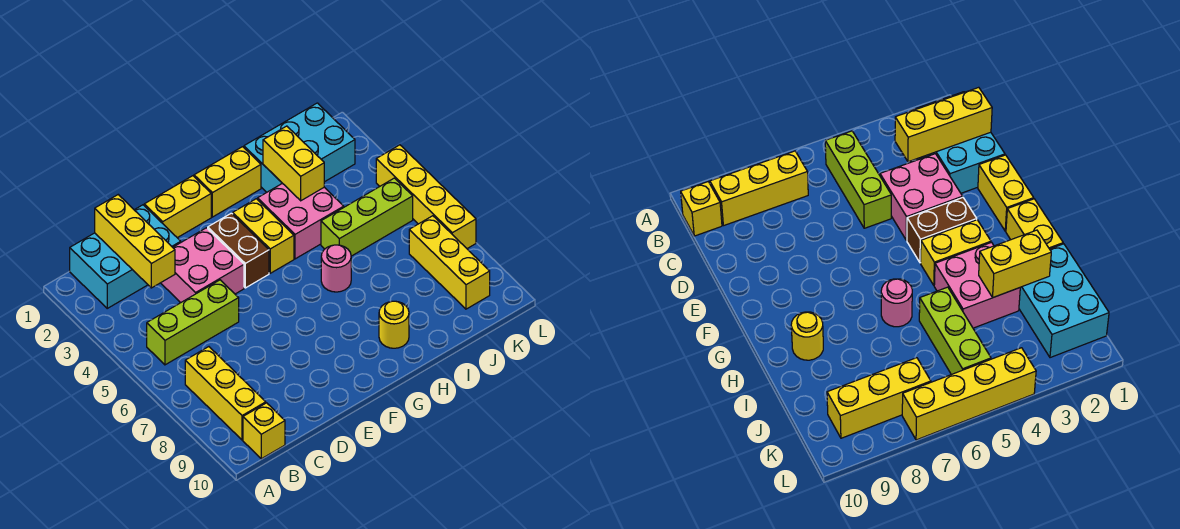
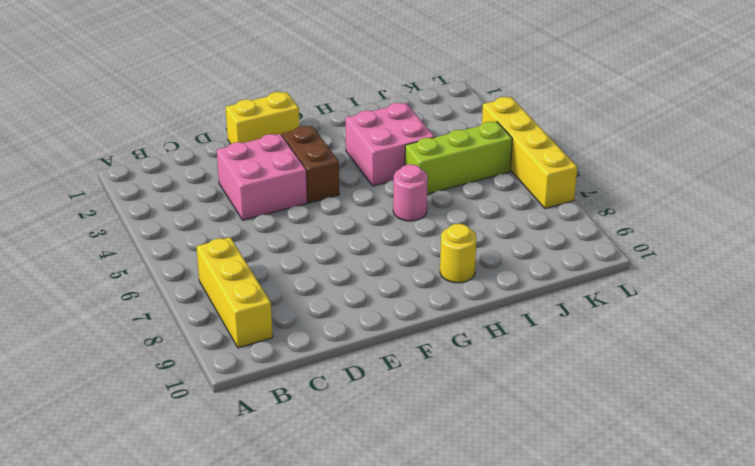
none -> cyan 2x3 brick [70,205,181,308]
none -> lime 1x3 brick [147,280,239,365]
none -> yellow 1x1 brick [243,403,285,459]

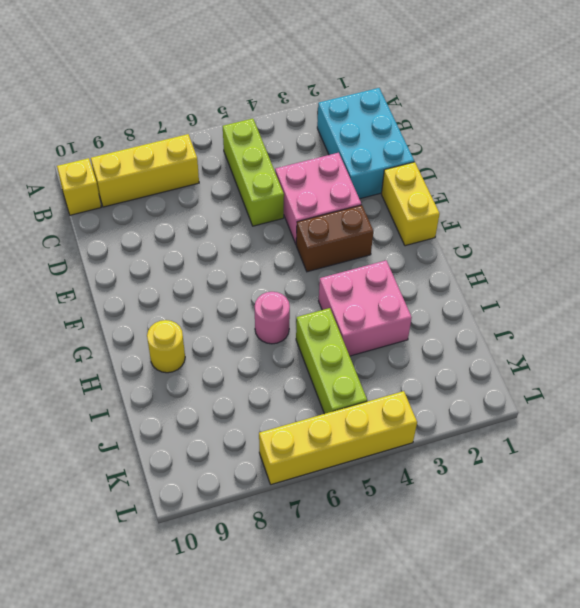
none -> yellow 1x2 brick [194,147,261,217]
none -> yellow 1x2 brick [233,199,294,273]
none -> cyan 2x3 brick [244,103,355,192]

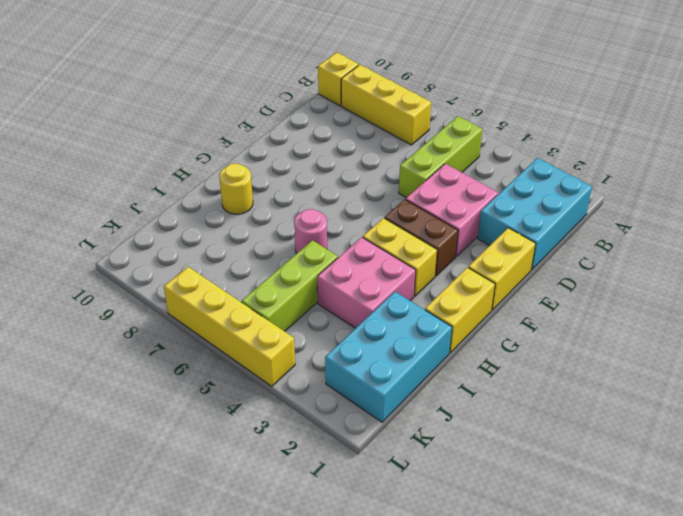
none -> yellow 1x3 brick [409,216,490,309]
none -> yellow 1x3 brick [95,195,175,288]
none -> yellow 1x2 brick [263,126,324,201]

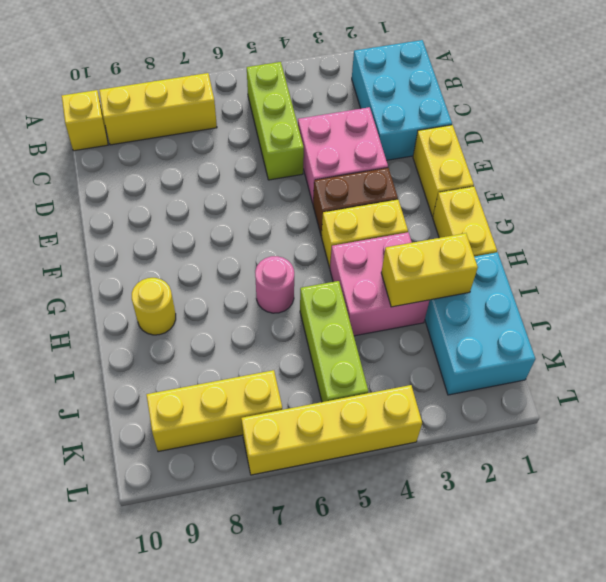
none -> yellow 1x3 brick [95,195,175,288]

